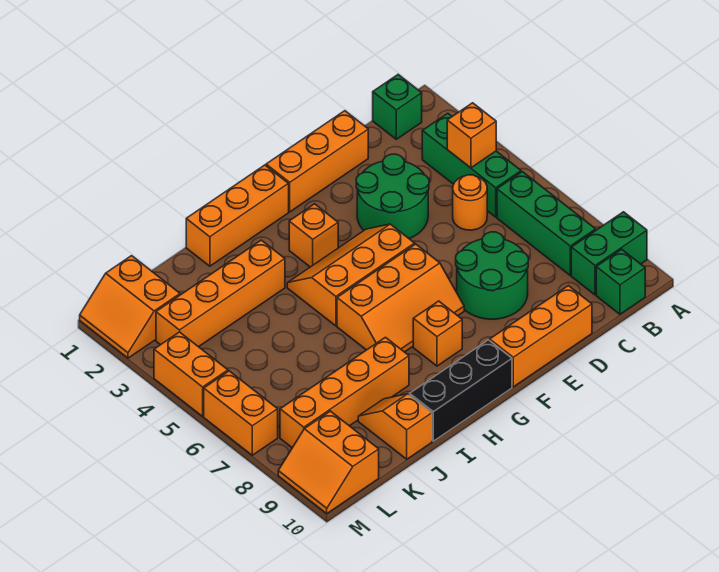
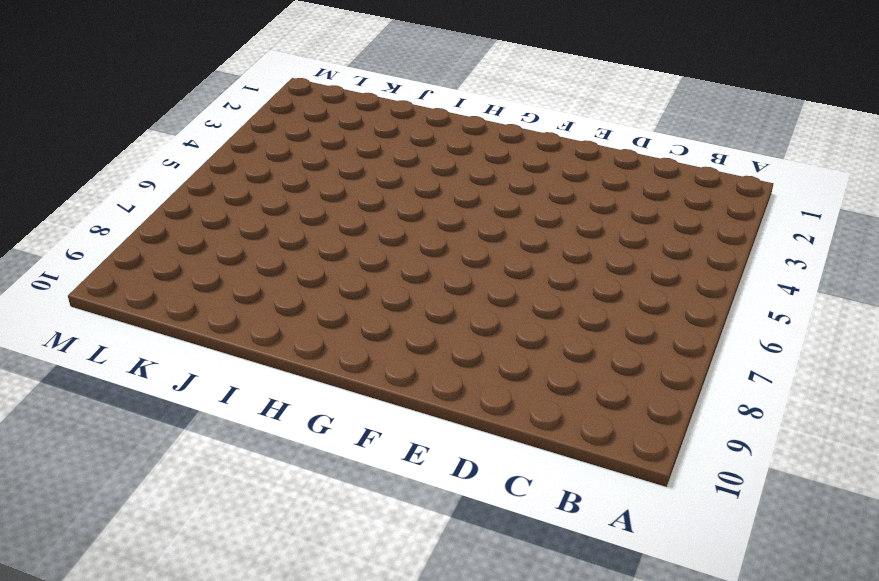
none -> green 1x2 brick [571,212,647,295]
none -> green 1x1 brick [373,75,422,139]
none -> green 1x3 brick [422,113,521,217]

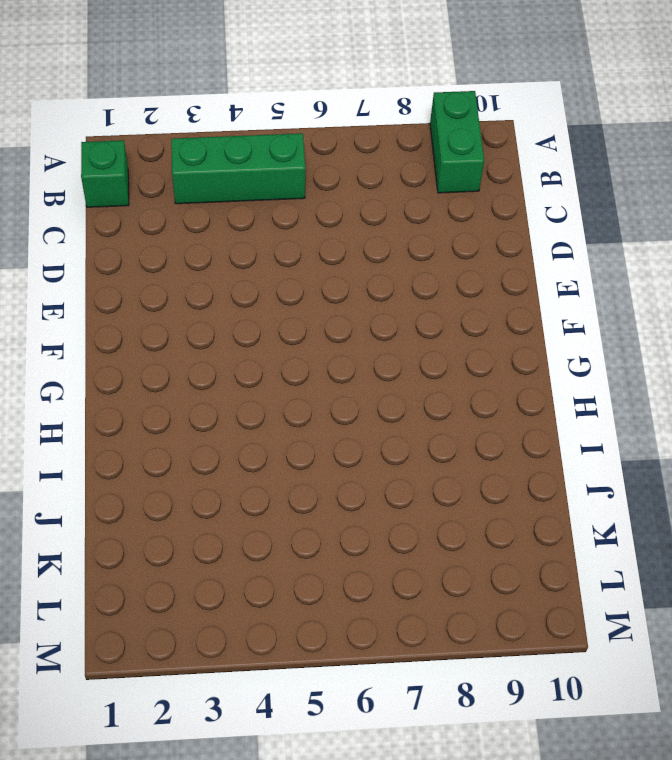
none -> green 1x3 brick [497,172,596,275]
none -> green 1x1 brick [596,249,645,314]
none -> orange 1x1 round brick [453,175,487,230]

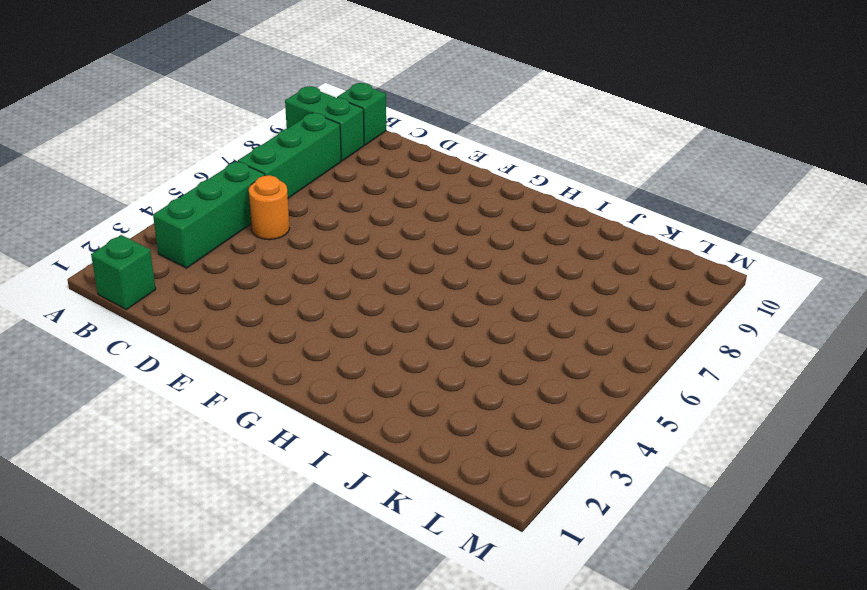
none -> orange 1x3 brick [266,111,368,212]
none -> green 2x2 round brick [356,154,429,238]
none -> green 2x2 round brick [456,232,528,319]

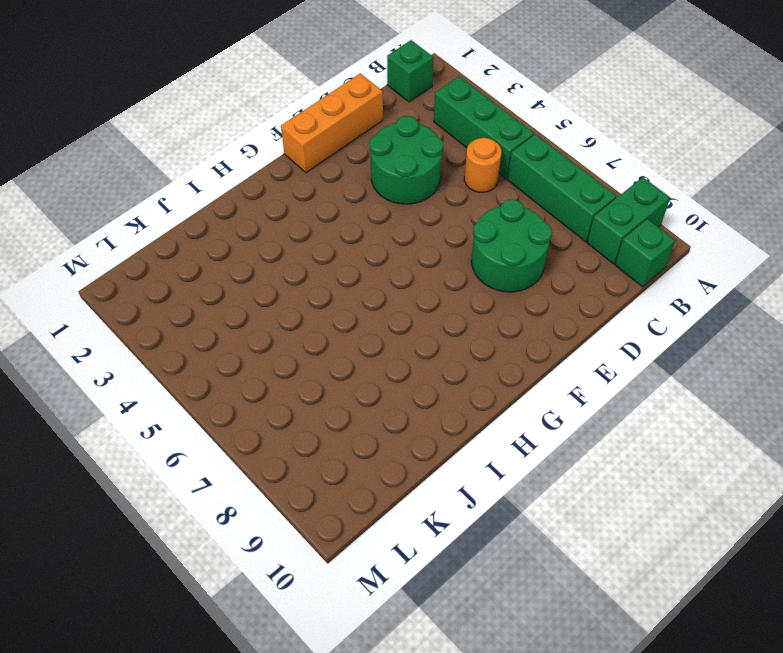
none -> orange 1x3 brick [490,286,592,387]
none -> orange 2x3 slope [287,224,415,326]
none -> orange 2x3 slope [337,244,464,352]

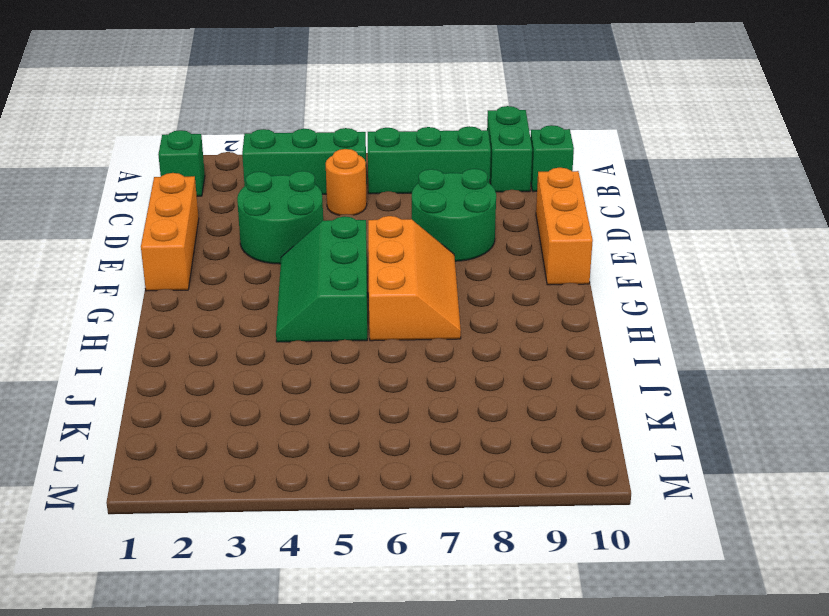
green 2x3 slope [276,216,367,342] -> orange 2x3 slope [287,224,415,326]
none -> orange 1x3 brick [186,165,289,266]
none -> orange 1x1 brick [289,204,338,267]
none -> orange 1x1 brick [413,301,462,366]

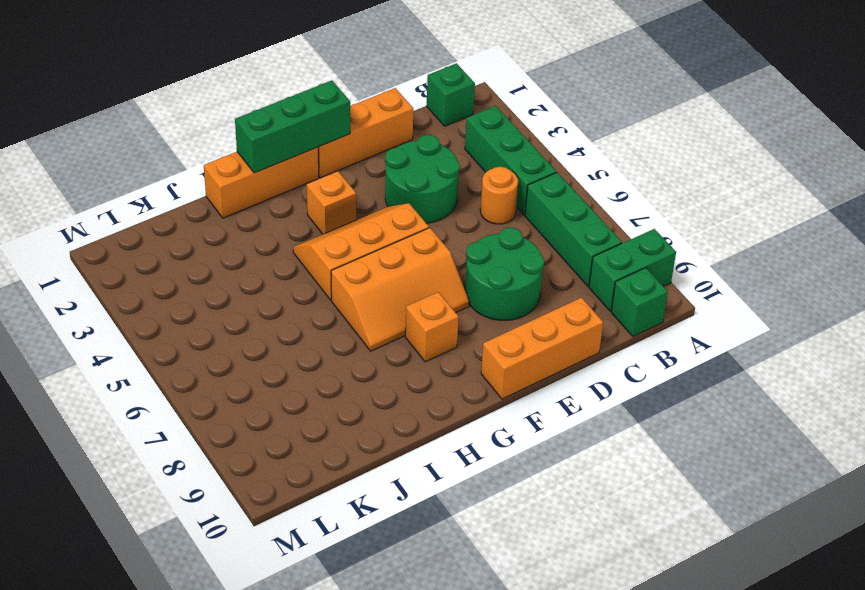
green 1x3 brick [235,81,350,173] -> none
none -> black 1x3 brick [410,340,512,441]
none -> orange 1x4 brick [156,240,285,347]
none -> orange 1x4 brick [280,337,409,448]

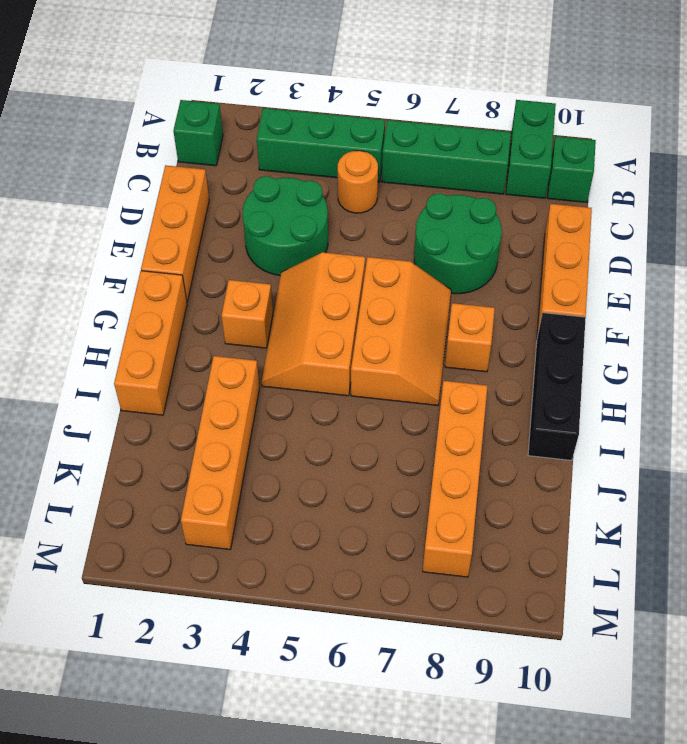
none -> orange 1x2 slope [358,394,432,459]
none -> orange 2x2 slope [80,256,180,358]
none -> orange 2x2 slope [278,411,379,514]

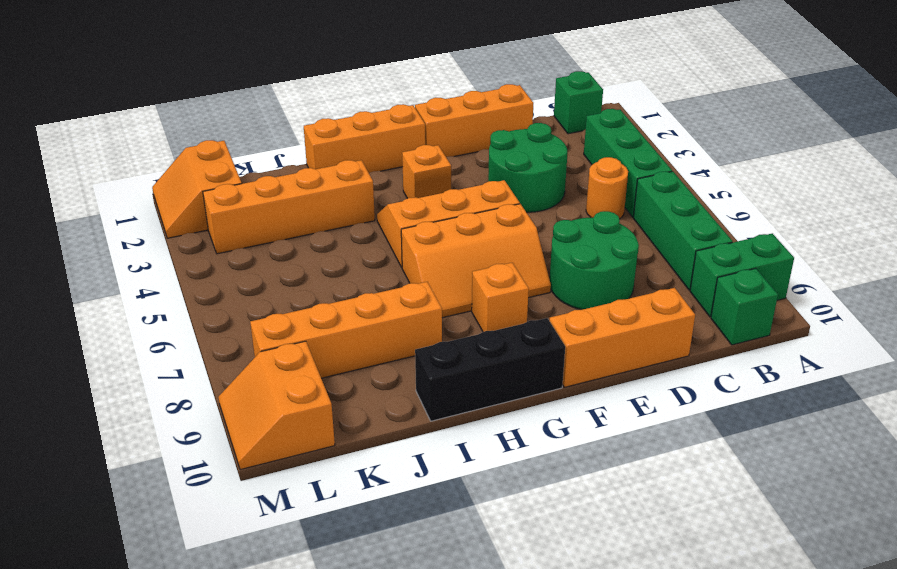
none -> orange 1x2 slope [358,394,432,459]
none -> orange 1x2 brick [154,332,228,416]
none -> orange 1x2 brick [204,371,278,455]

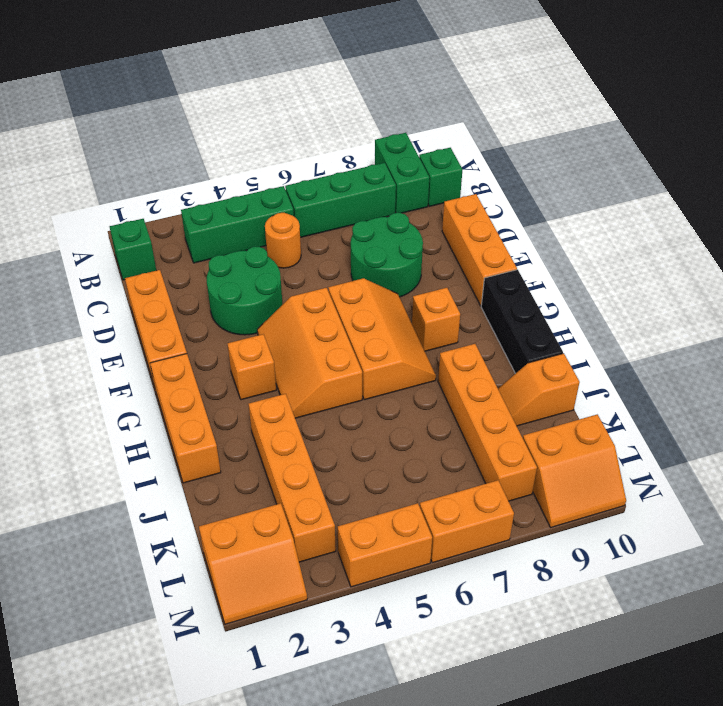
none -> orange 1x1 brick [447,103,496,168]

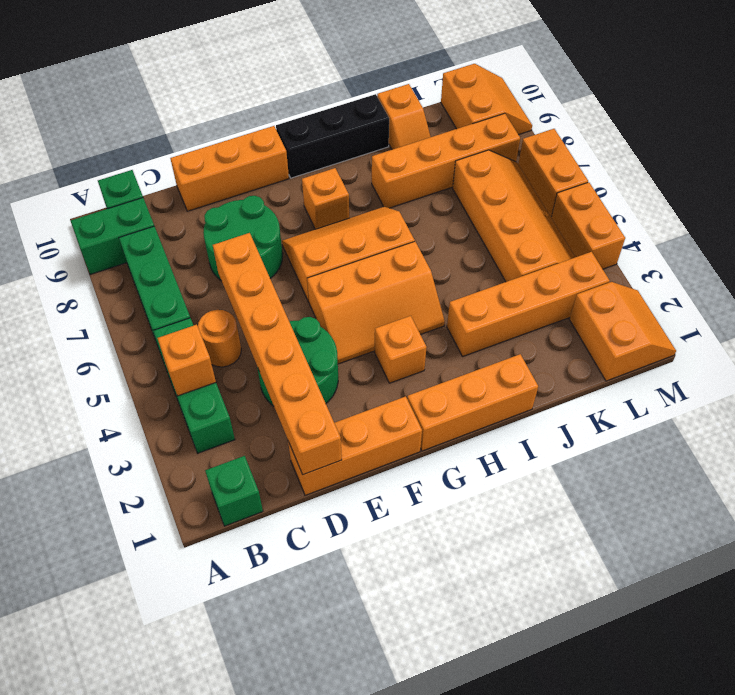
orange 1x6 brick [213,233,342,475] -> none
orange 2x4 slope [453,150,575,282] -> none

